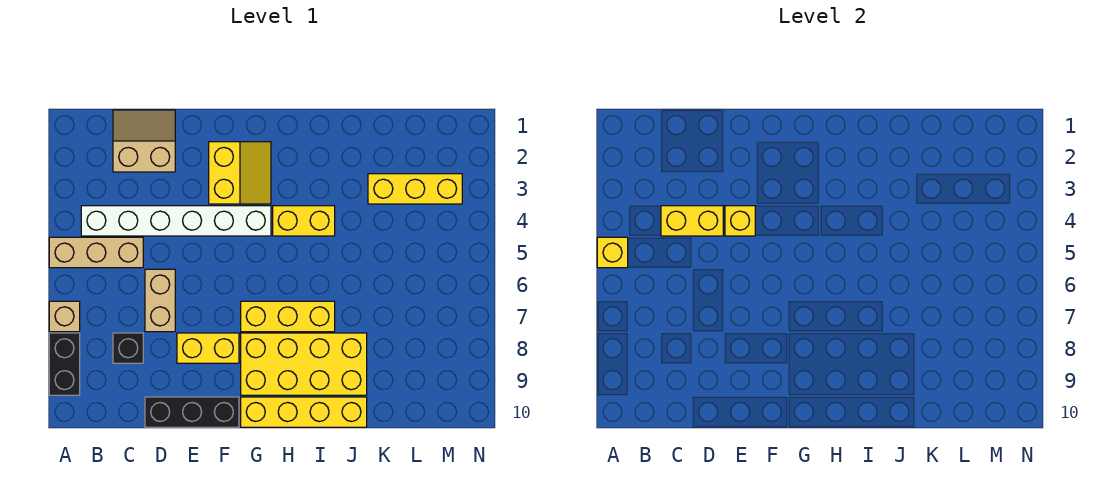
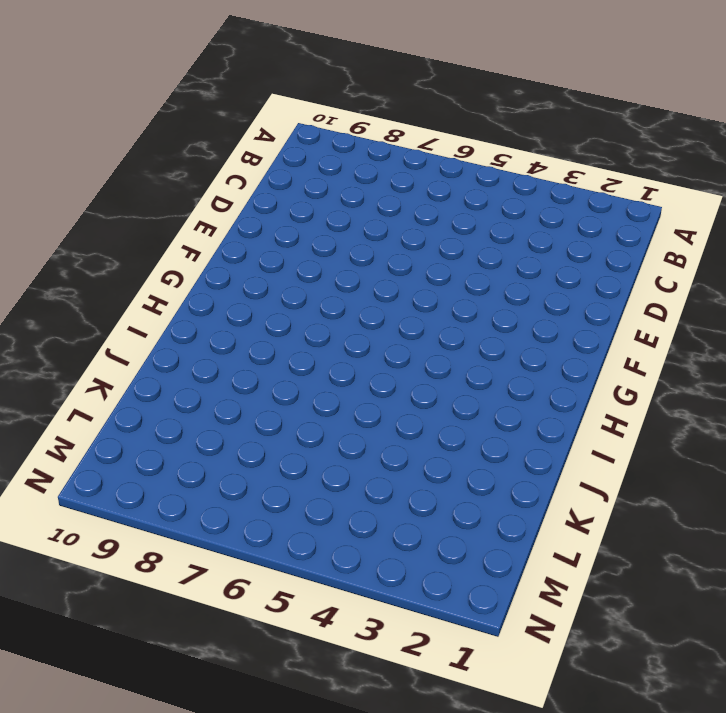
none -> tan 1x3 brick [49,237,143,268]
none -> tan 1x1 brick [49,301,80,332]
none -> black 1x2 brick [49,333,80,395]

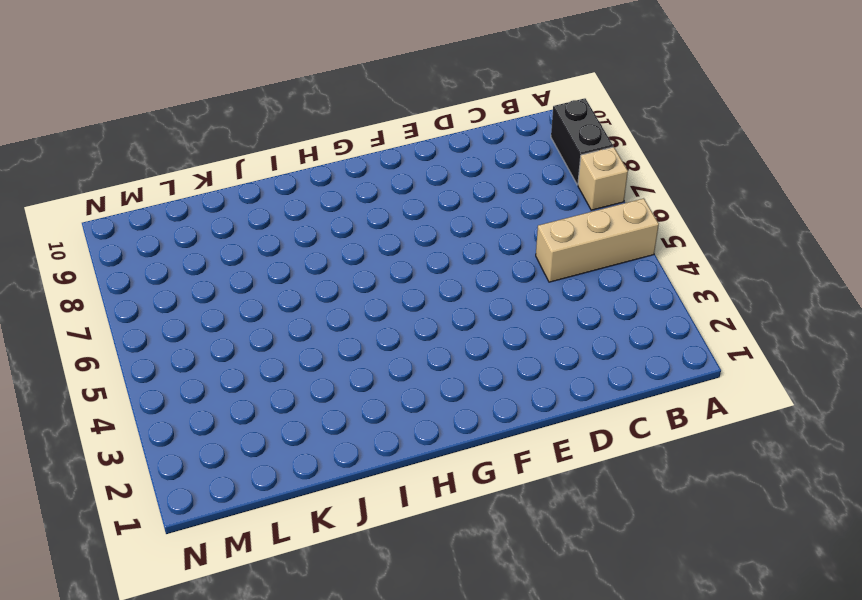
none -> white 1x6 brick [81,206,271,236]
none -> tan 2x2 slope [113,110,175,172]
none -> black 1x1 brick [113,333,143,363]

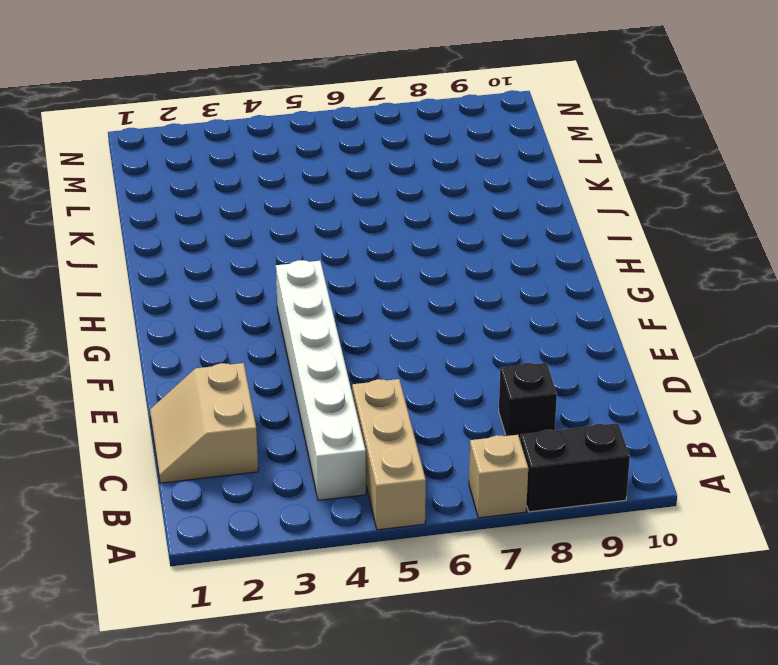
none -> tan 1x2 brick [145,269,175,332]
none -> black 1x3 brick [145,397,239,427]
none -> yellow 1x2 brick [177,333,239,363]

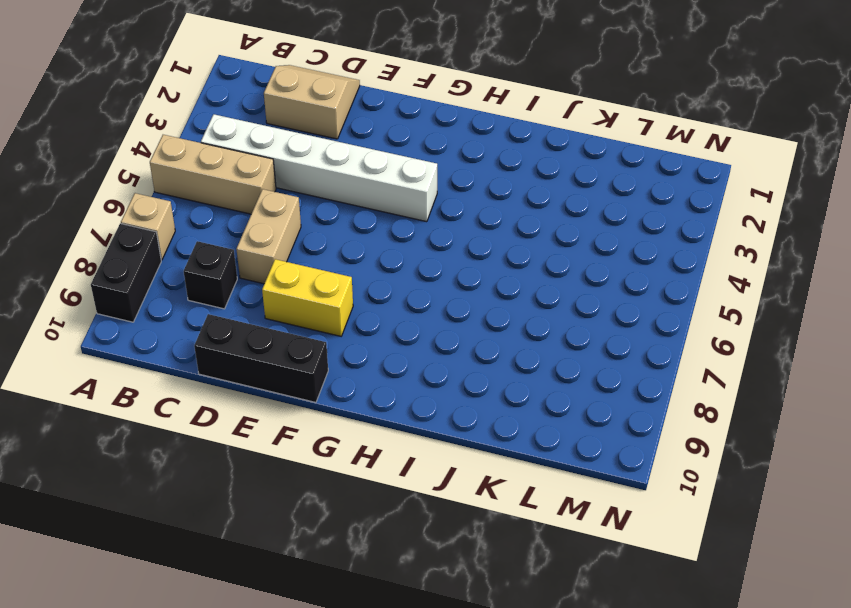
none -> yellow 2x2 slope [209,142,271,204]
none -> yellow 1x3 brick [241,301,335,332]
none -> yellow 2x4 brick [241,333,367,395]

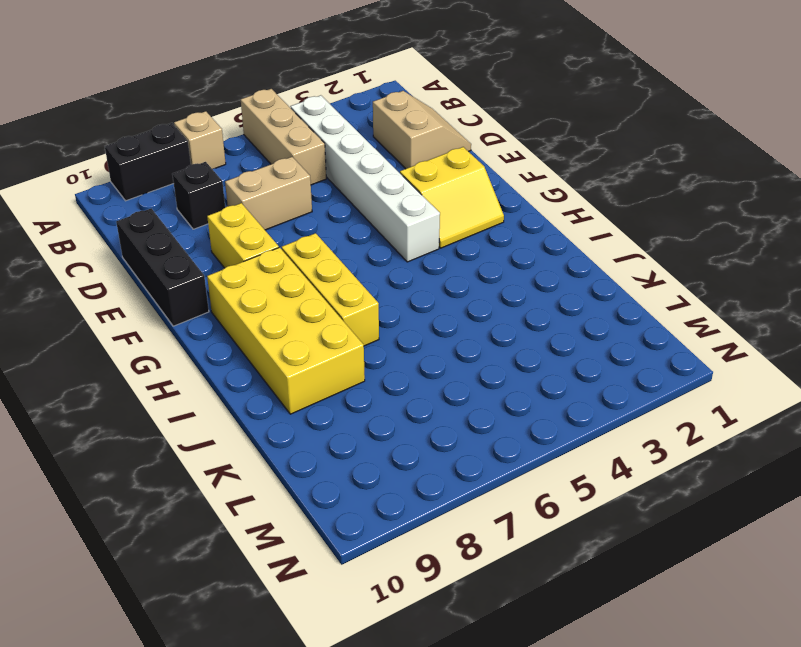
none -> yellow 1x4 brick [241,397,367,427]
none -> yellow 1x2 brick [273,206,335,236]
none -> yellow 1x3 brick [368,174,462,204]

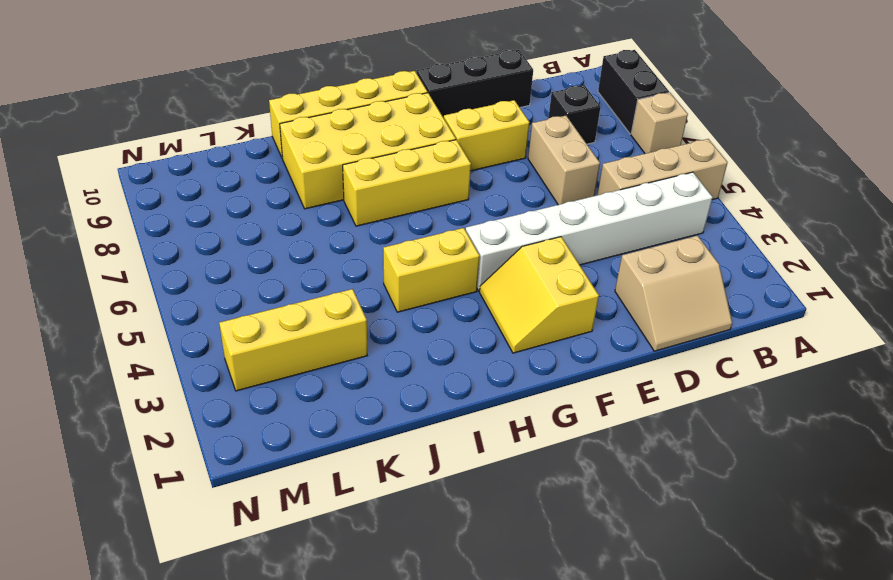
none -> yellow 1x1 brick [597,237,628,268]
none -> yellow 1x2 brick [661,206,723,236]
none -> yellow 1x1 brick [725,206,755,236]

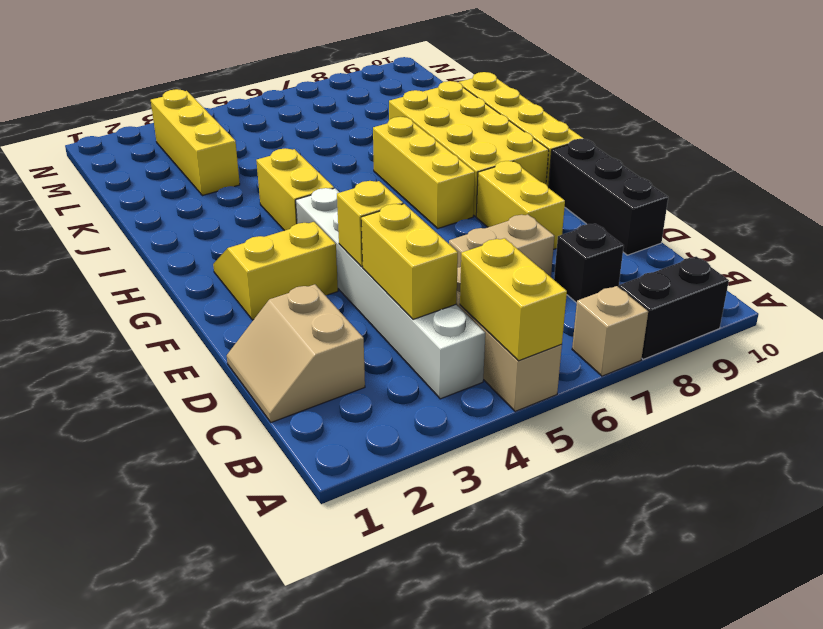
yellow 1x2 brick [460,238,567,361] -> yellow 1x1 brick [597,237,628,268]

